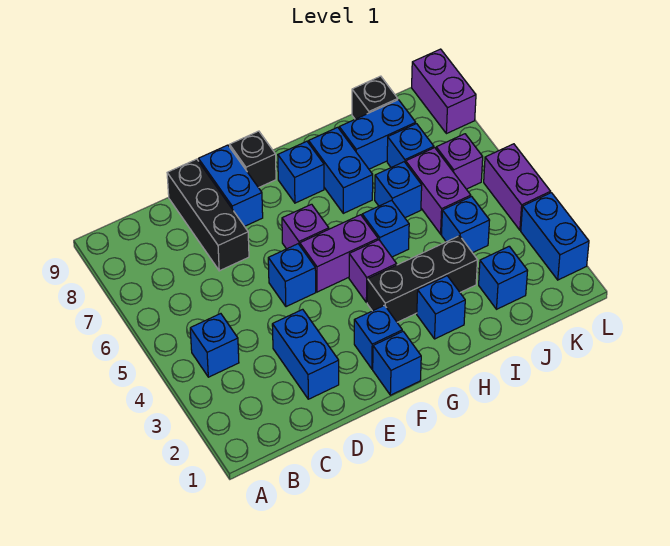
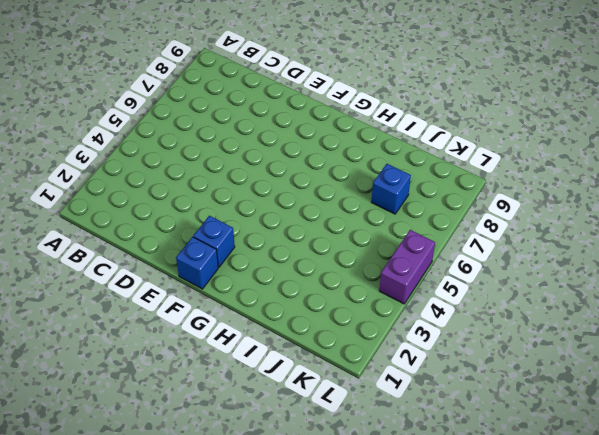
none -> blue 1x1 brick [190,314,239,377]
none -> blue 1x2 brick [272,309,339,399]
none -> black 1x3 brick [167,159,249,271]

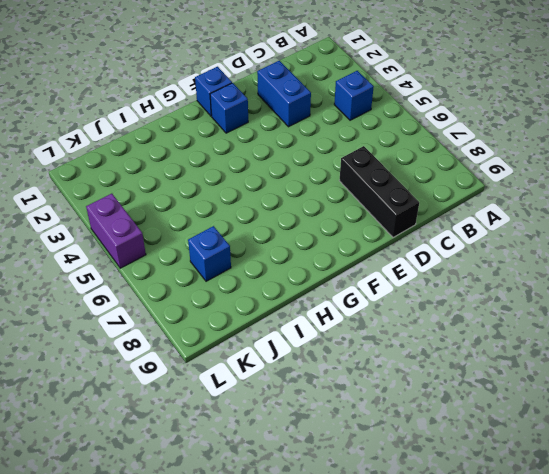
none -> blue 1x1 brick [268,244,316,307]
none -> blue 1x2 brick [198,145,263,226]
none -> purple 1x2 brick [300,215,378,292]

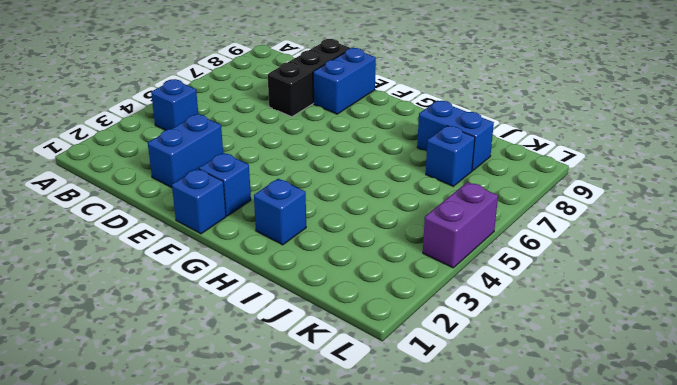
none -> blue 1x1 brick [268,244,316,307]
none -> purple 1x2 brick [300,215,378,292]
none -> purple 1x1 brick [282,204,329,249]

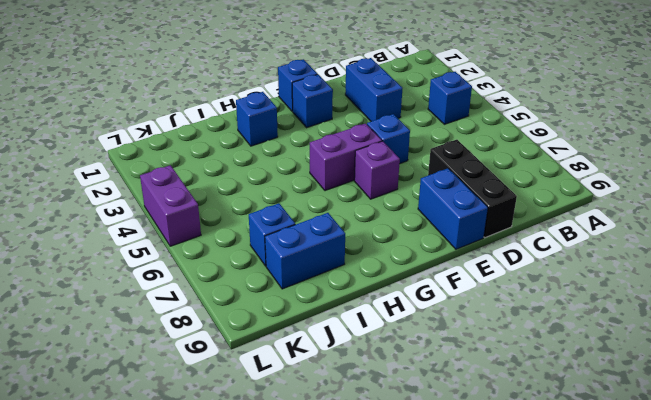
none -> black 1x1 brick [230,131,276,188]
none -> black 1x3 brick [367,236,478,322]
none -> purple 1x1 brick [349,240,397,303]

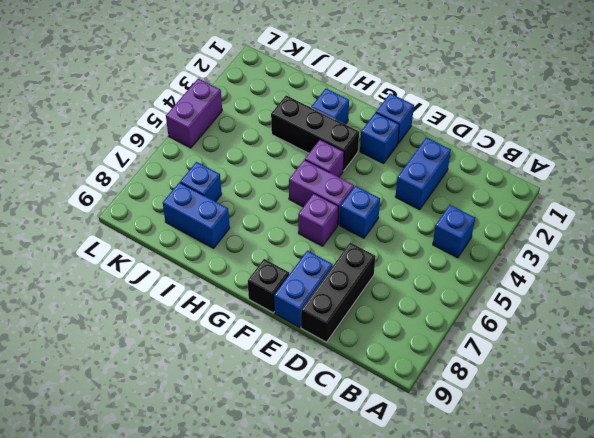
none -> blue 1x1 brick [278,141,324,203]
none -> blue 1x1 brick [362,200,409,257]
none -> blue 1x2 brick [309,127,373,213]

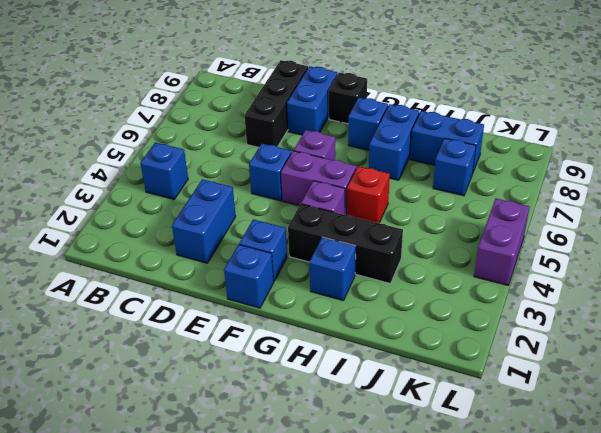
red 1x1 brick [347,166,390,223] -> blue 1x1 brick [362,200,409,257]
none -> blue 1x1 brick [375,162,422,218]
none -> blue 1x1 brick [479,246,527,309]
none -> blue 1x1 brick [441,197,490,253]

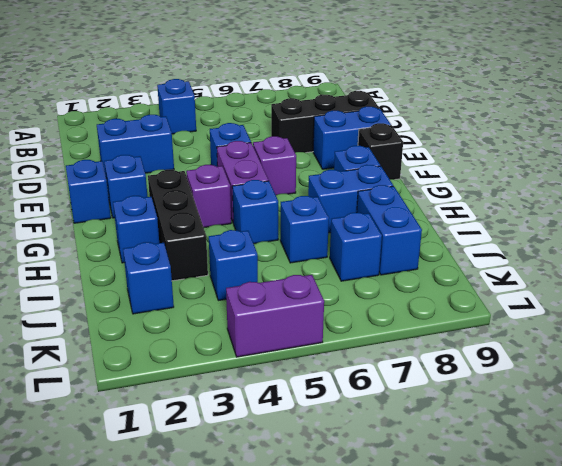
none -> purple 1x2 brick [406,148,471,234]
none -> black 1x1 brick [352,76,398,119]
none -> purple 1x1 brick [436,134,483,189]

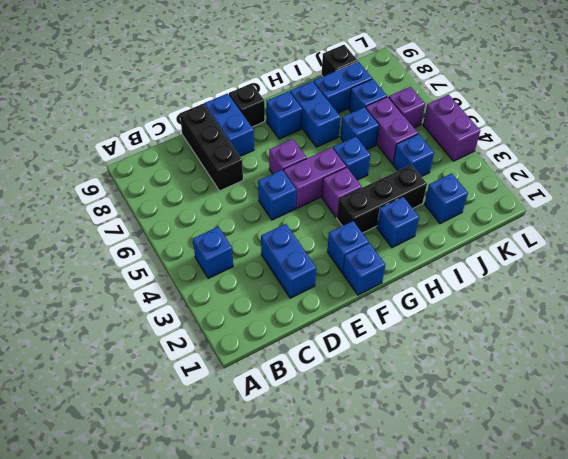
none -> blue 1x2 brick [521,193,589,280]
none -> purple 1x2 brick [412,49,476,134]

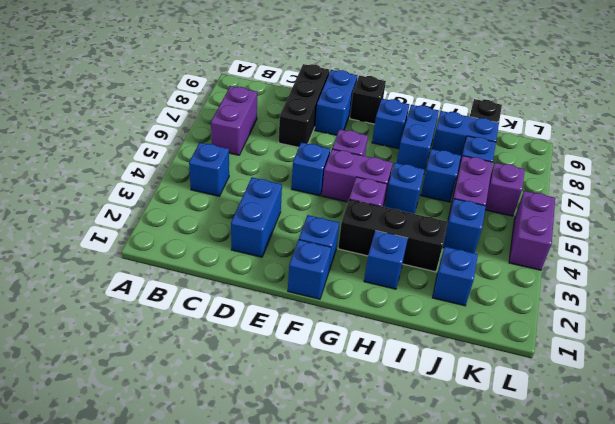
purple 1x2 brick [211,86,257,155] -> purple 1x2 brick moved to [412,49,476,134]
none -> blue 1x2 brick [521,193,589,280]

